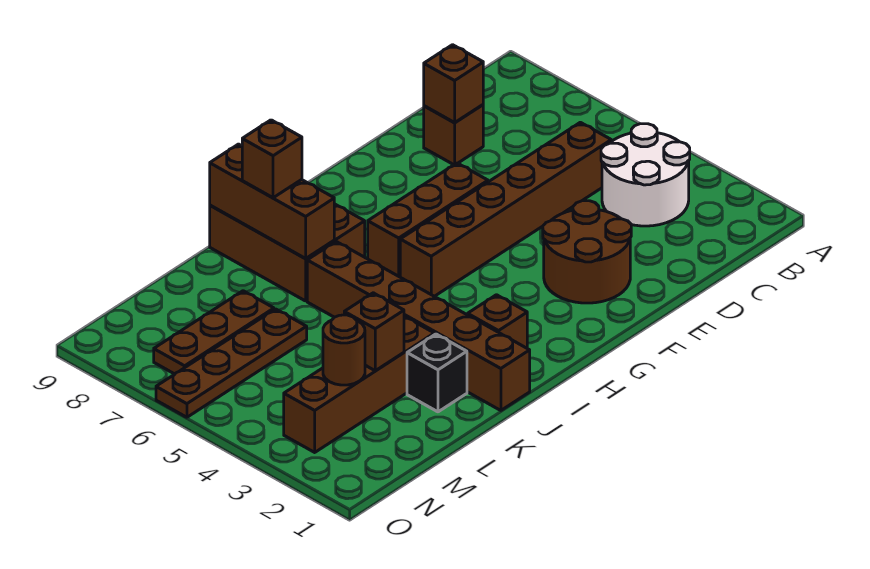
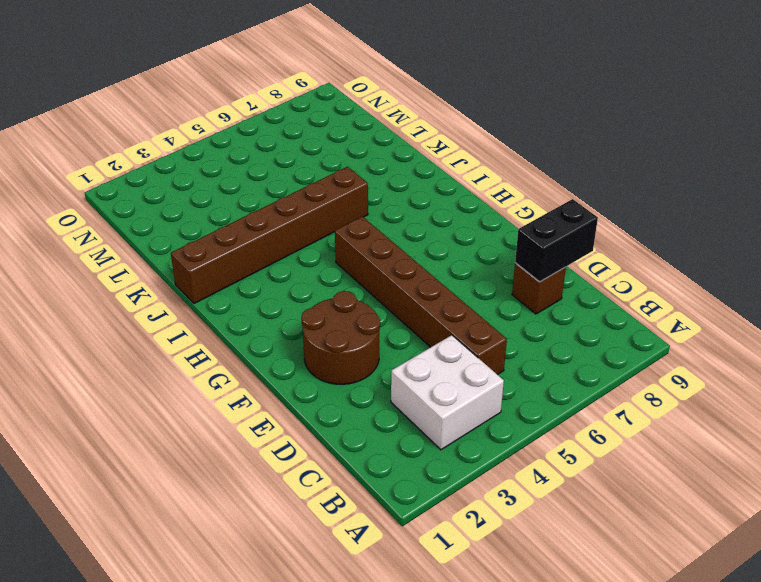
white 2x2 brick [391,335,504,450] -> white 2x2 round brick [601,124,690,226]
black 1x2 brick [515,199,598,282] -> brown 1x1 brick [424,45,483,122]
none -> brown 1x3 brick [368,163,488,277]
none -> brown 1x1 brick [468,295,527,348]
none -> brown 2x3 brick [210,204,365,301]

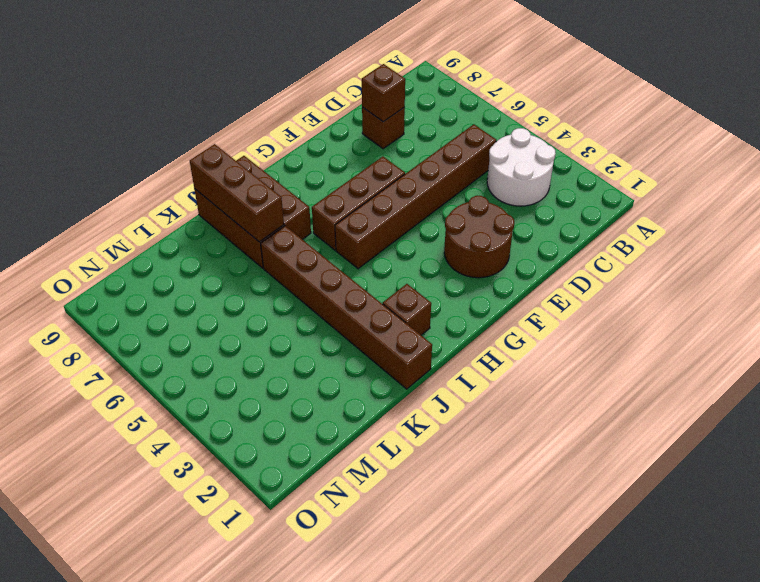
none -> black 1x1 brick [407,334,467,412]
none -> brown 1x4 brick [284,316,434,452]
none -> brown 1x4 plate [156,309,307,417]

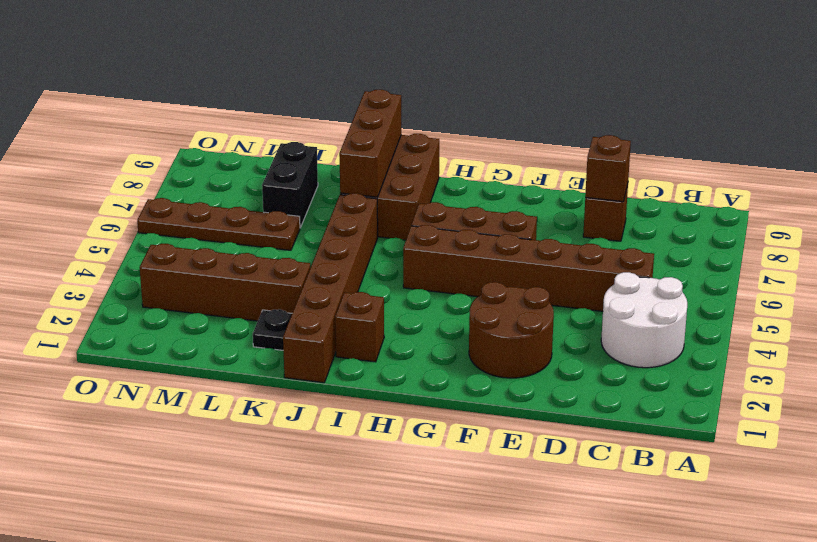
black 1x1 plate [253,309,292,350] -> black 1x1 brick [407,334,467,412]
black 1x2 brick [262,142,318,228] -> brown 1x3 plate [154,291,274,374]
none -> brown 1x1 brick [344,293,404,371]
none -> brown 1x1 round brick [323,315,365,385]
none -> brown 1x1 brick [242,120,302,198]

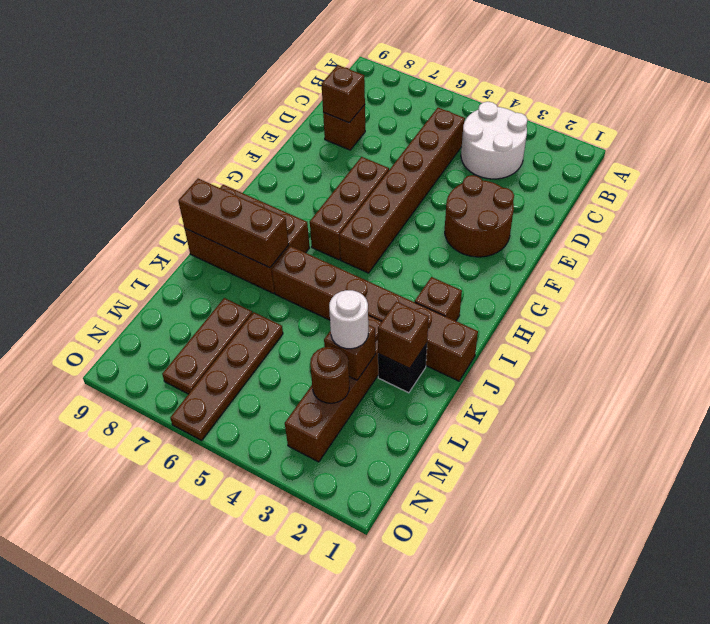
brown 1x1 brick [378,301,429,368] -> brown 1x1 brick moved to [242,120,302,198]
white 1x1 round brick [329,290,368,349] -> none

